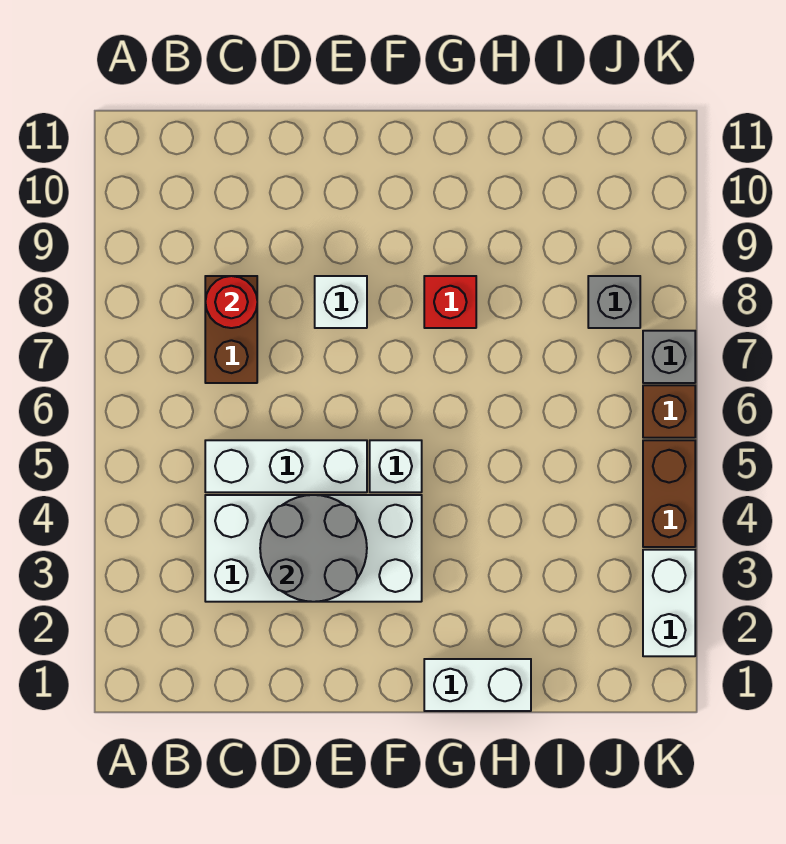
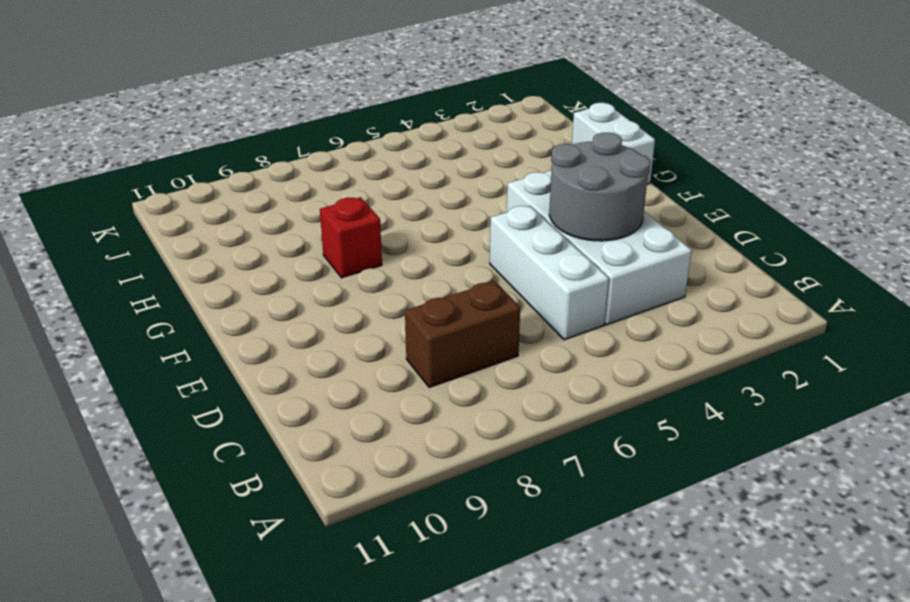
none -> white 1x1 brick [315,276,367,328]
none -> white 1x1 brick [370,440,422,492]
none -> grey 1x1 brick [588,276,640,328]

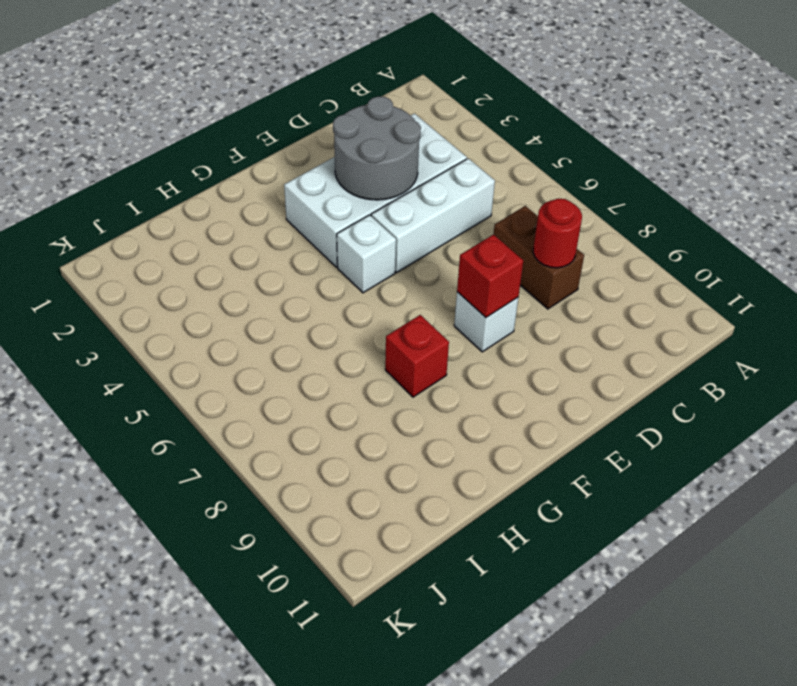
red 1x1 brick [457,234,523,317] -> none
none -> white 1x2 brick [424,659,531,711]
none -> grey 1x1 brick [588,276,640,328]
none -> white 1x2 brick [643,550,695,656]

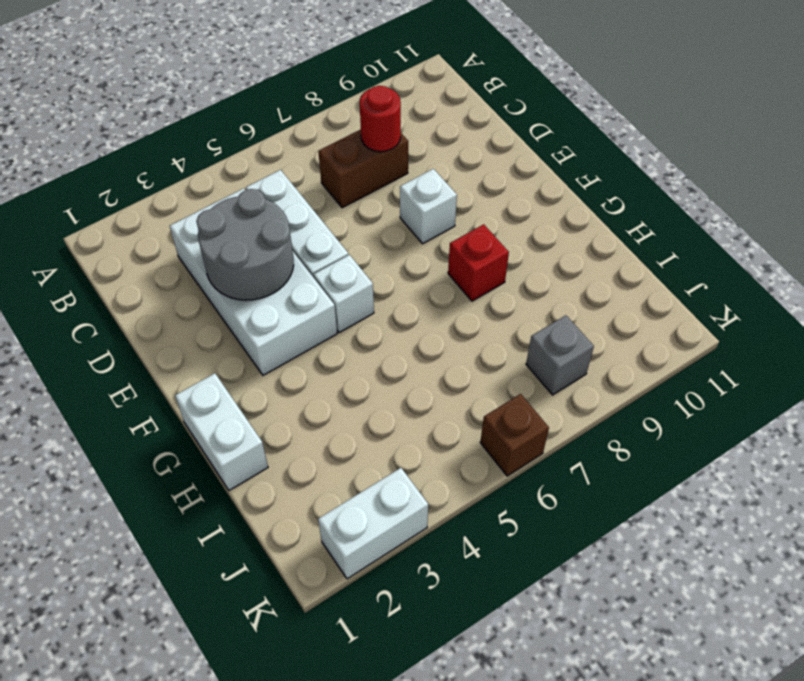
none -> brown 1x2 brick [643,440,695,547]
none -> grey 1x1 brick [643,331,695,383]

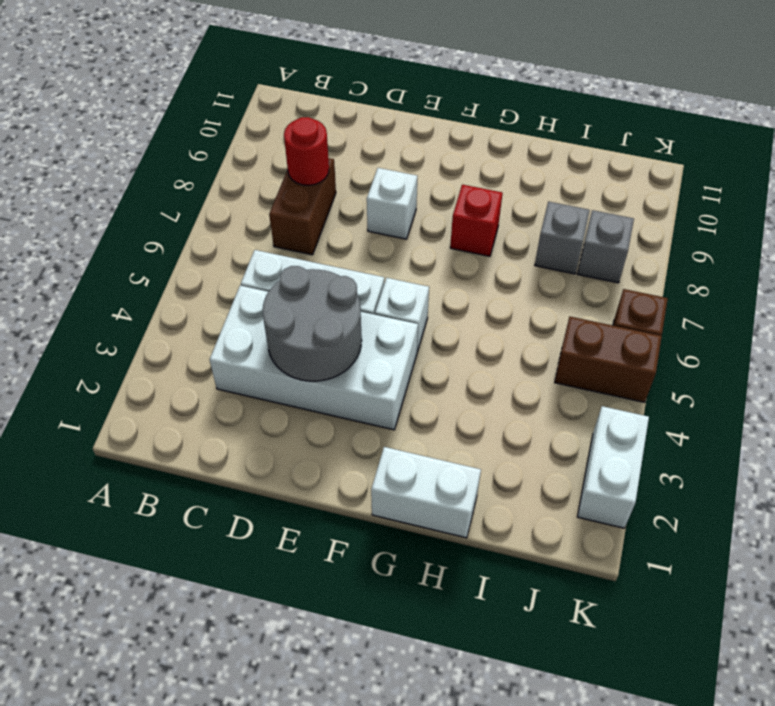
grey 1x1 brick [535,202,590,274] -> grey 1x1 brick moved to [643,331,695,383]
brown 1x2 brick [555,317,662,402] -> brown 1x2 brick turned to [643,440,695,547]

